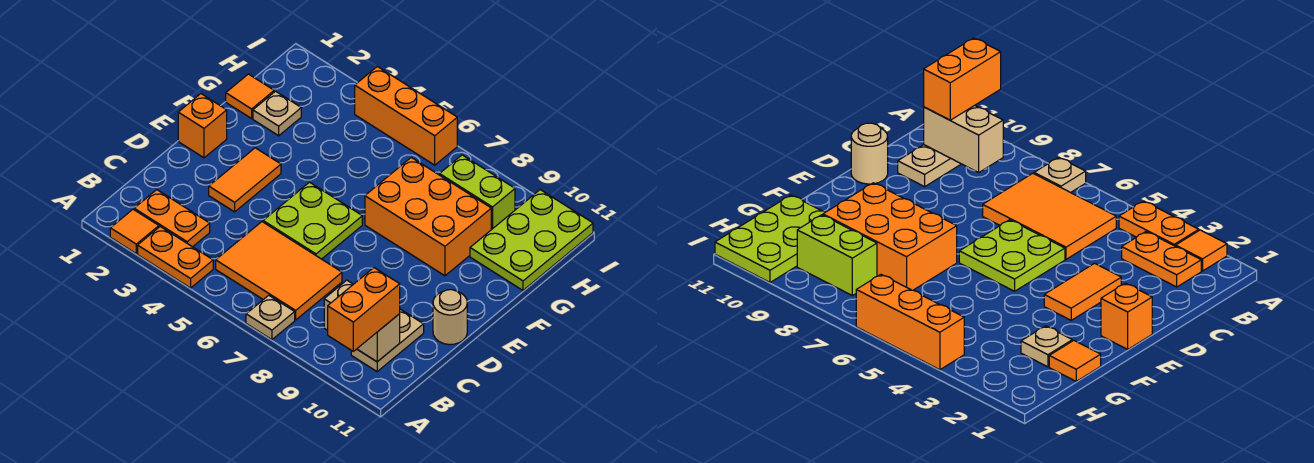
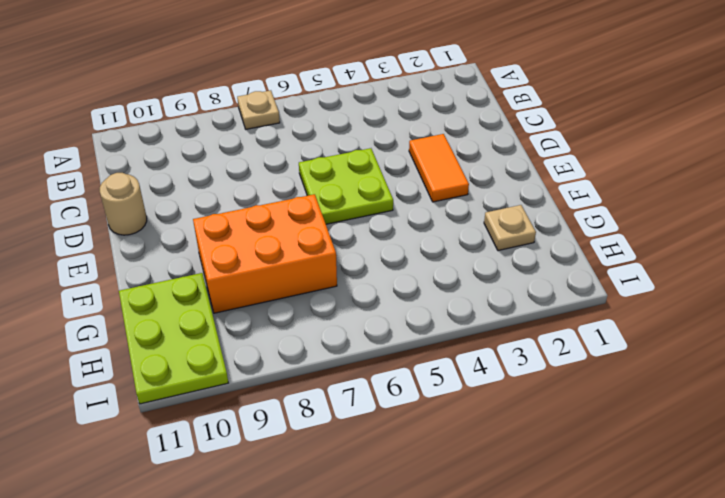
none -> orange 1x1 tile [110,209,159,253]
none -> orange 1x2 plate [138,227,213,288]
none -> orange 1x2 plate [134,190,210,247]

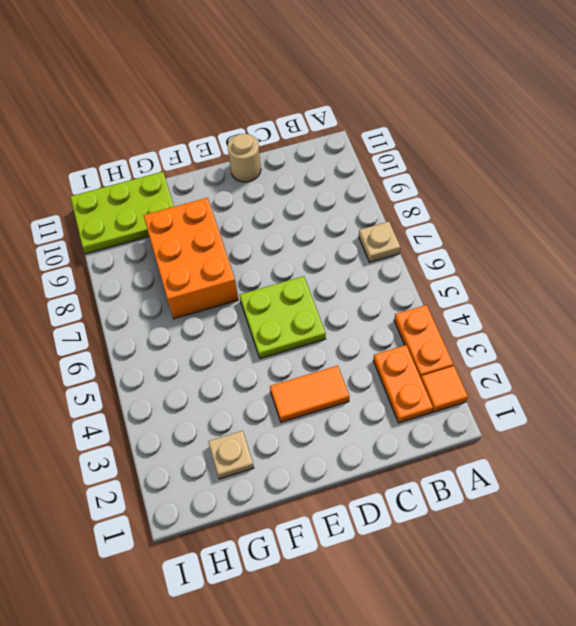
none -> orange 2x3 tile [216,222,342,320]
none -> tan 1x2 plate [351,309,424,371]
none -> orange 1x1 brick [178,94,227,158]

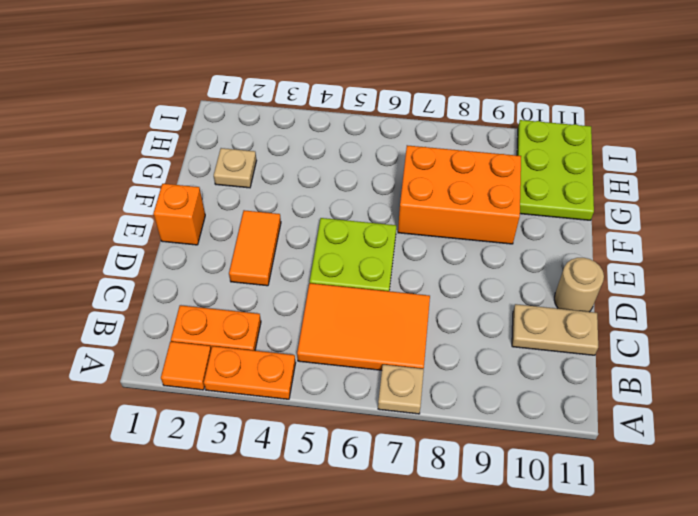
tan 1x2 plate [512,304,598,355] -> tan 1x2 plate turned to [351,309,424,371]
none -> orange 1x1 tile [226,74,274,118]
none -> lime 1x2 brick [440,155,515,230]
none -> orange 1x3 brick [355,66,457,165]

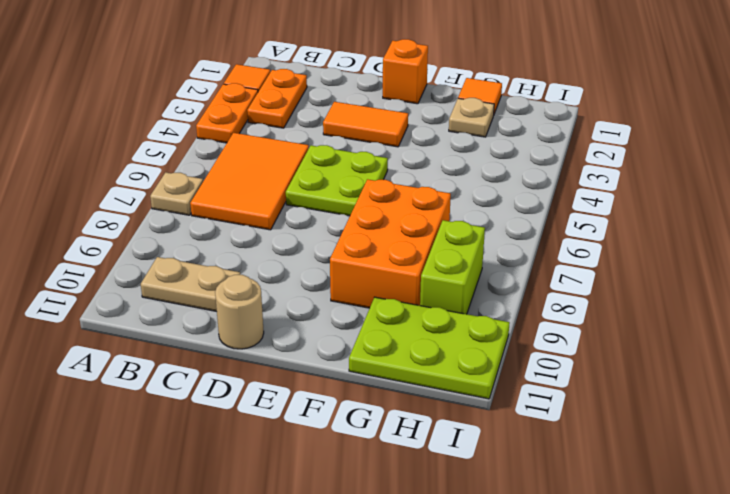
none -> orange 1x3 brick [355,66,457,165]
none -> tan 1x2 brick [324,280,400,362]
none -> orange 1x2 brick [328,268,400,351]

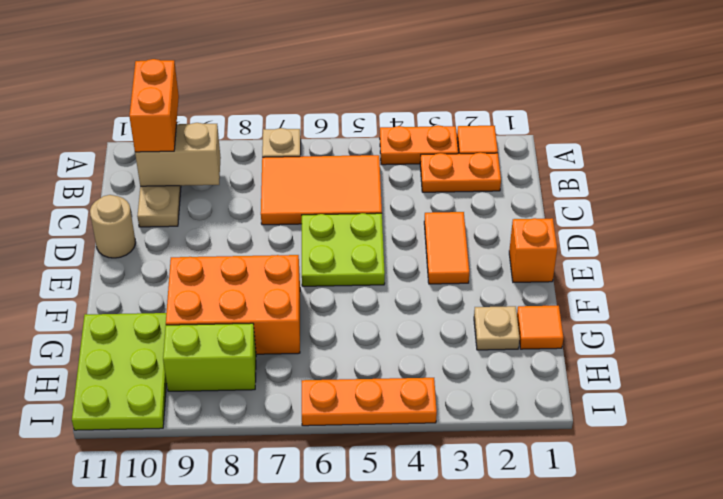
orange 1x3 plate [302,378,437,426] -> orange 1x3 brick [355,66,457,165]

